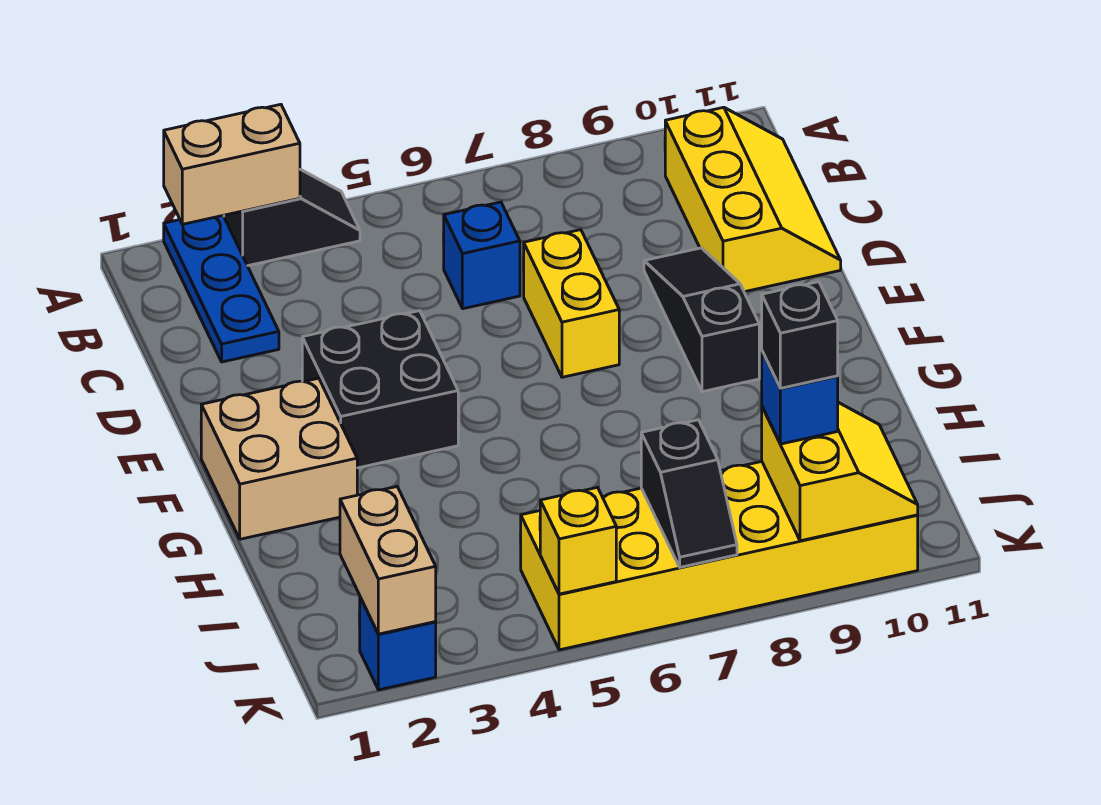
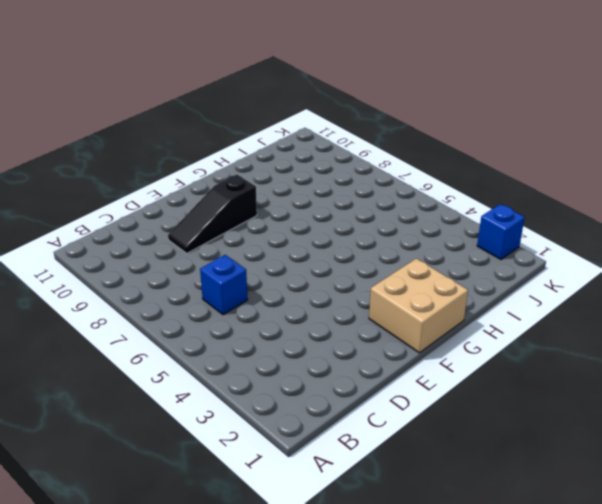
none -> blue 1x3 plate [164,216,279,362]
none -> black 1x2 slope [224,169,360,266]
none -> yellow 2x3 slope [665,107,841,292]

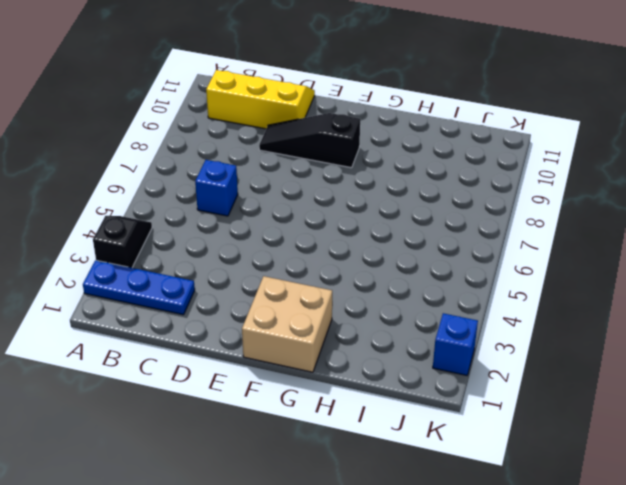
none -> yellow 1x2 brick [523,230,619,377]
none -> black 2x2 brick [302,311,458,468]
none -> yellow 2x6 brick [521,462,918,650]

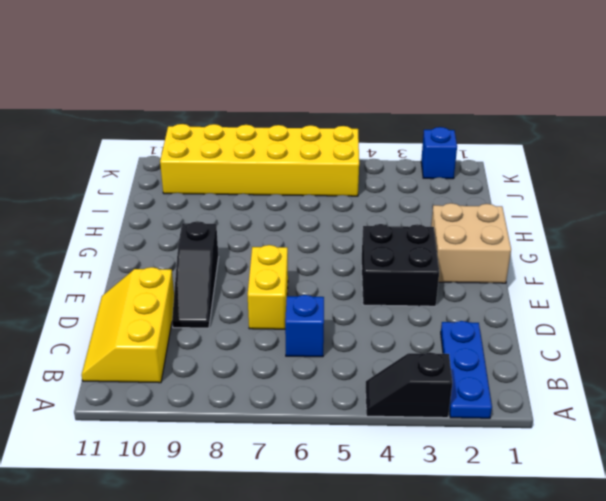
none -> tan 1x2 brick [164,104,300,224]
none -> tan 1x2 brick [340,487,436,634]
none -> black 1x2 slope [641,420,737,567]

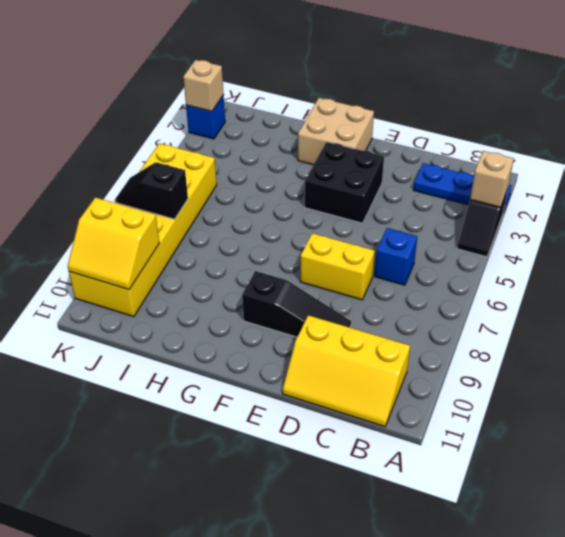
tan 1x1 brick [470,151,514,207] -> tan 1x2 brick [164,104,300,224]
tan 1x1 brick [183,60,224,111] -> tan 1x2 brick [340,487,436,634]
none -> yellow 1x1 brick [540,487,616,594]
none -> blue 1x1 brick [762,351,838,444]
none -> black 1x1 brick [762,282,838,388]

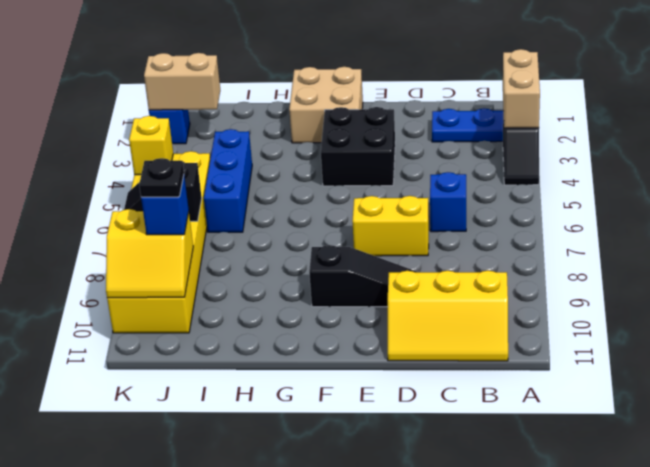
blue 1x3 brick [204,129,252,232] -> none
black 1x1 plate [139,158,184,197] -> black 1x1 brick [762,282,838,388]

